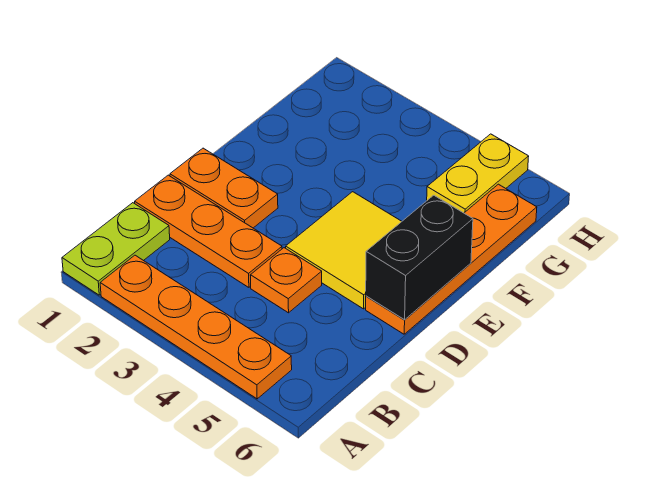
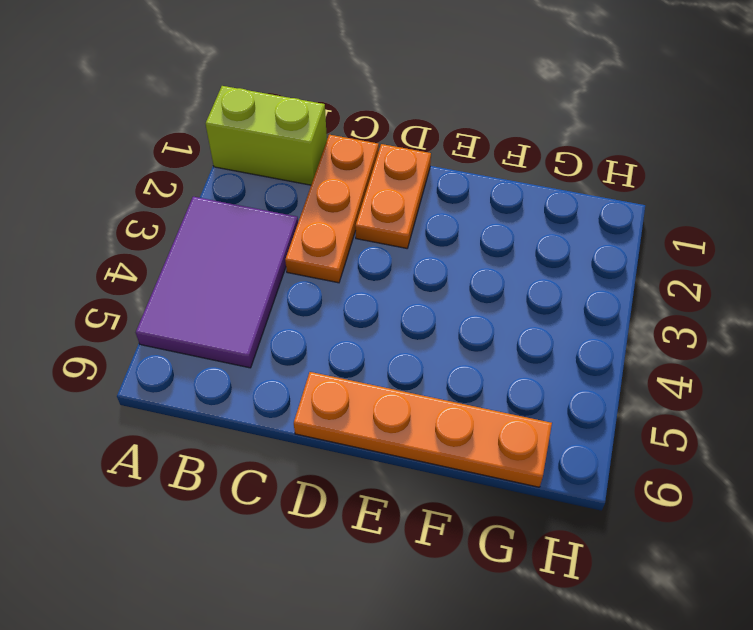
lime 1x2 brick [206,86,327,185] -> lime 1x2 plate [62,203,170,295]
purple 2x3 tile [136,197,298,368] -> orange 1x4 plate [100,255,292,399]
none -> orange 1x1 plate [250,248,322,313]
none -> yellow 2x2 tile [286,192,402,309]

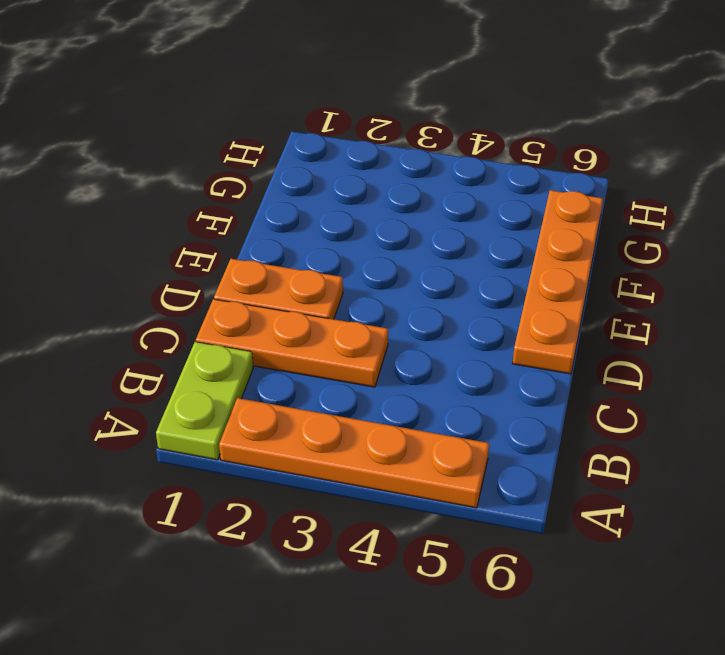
none -> orange 1x1 plate [250,248,322,313]
none -> yellow 2x2 tile [286,192,402,309]

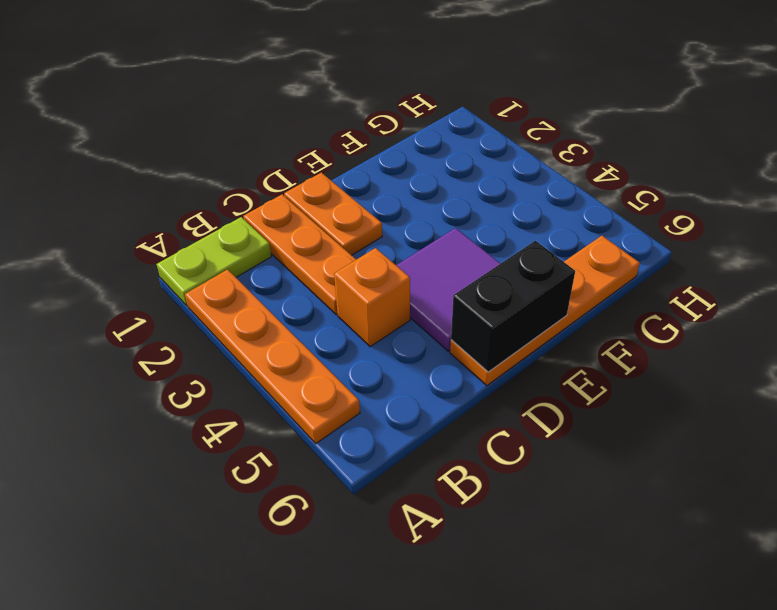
orange 1x1 brick [334,248,410,347] -> orange 1x1 plate [250,248,322,313]
purple 2x2 tile [396,228,501,351] -> yellow 2x2 tile [286,192,402,309]
none -> yellow 1x2 plate [427,134,529,213]

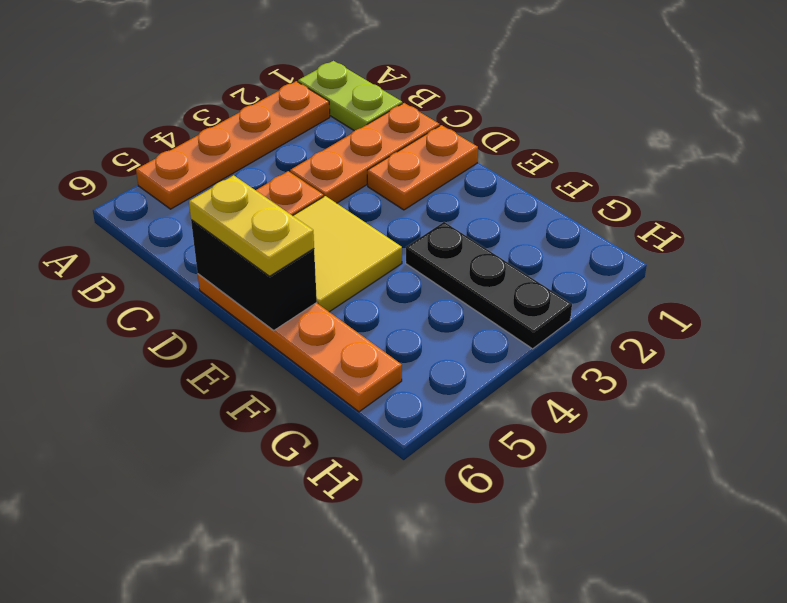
yellow 1x2 plate [189,175,314,276] -> yellow 1x2 plate moved to [427,134,529,213]
black 1x3 plate [406,222,572,349] -> none

